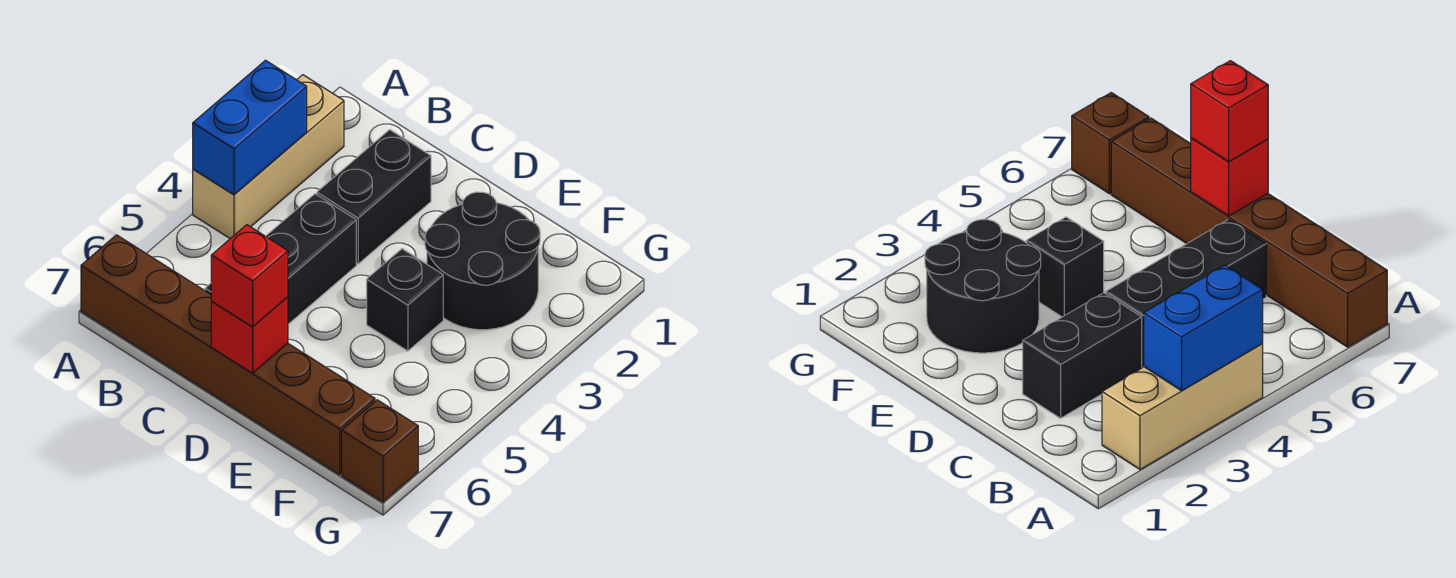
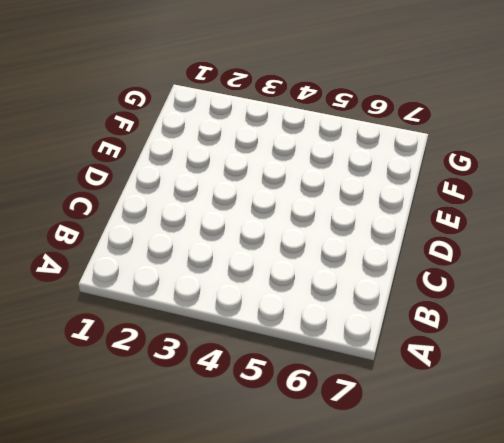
none -> tan 1x3 brick [193,75,344,239]
none -> brown 1x6 brick [81,235,375,475]

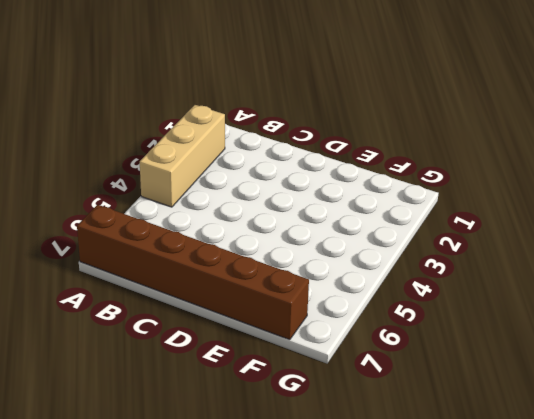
none -> black 1x2 brick [317,130,431,264]
none -> black 1x3 brick [205,194,356,324]

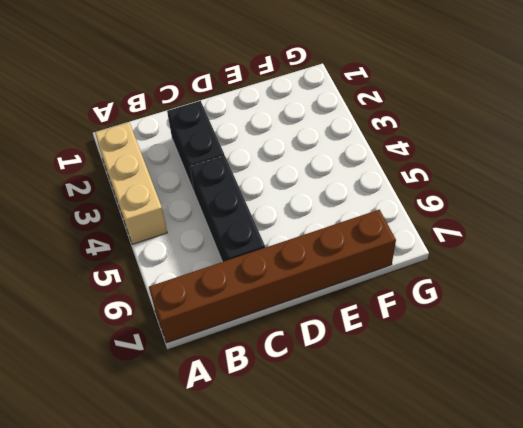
none -> black 2x2 round brick [425,192,540,330]
none -> black 1x1 brick [367,249,443,351]

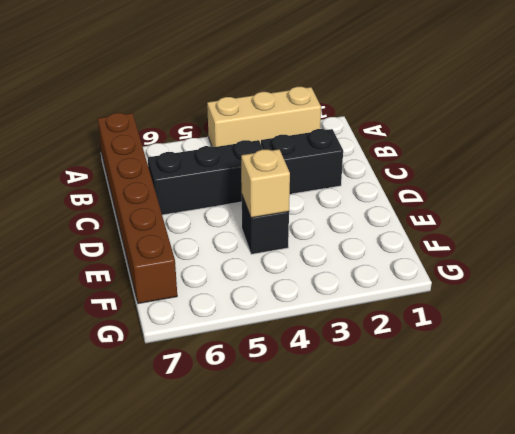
tan 1x1 brick [241,149,290,218] -> none
none -> black 2x2 round brick [425,192,540,330]
none -> brown 1x1 brick [342,400,418,502]

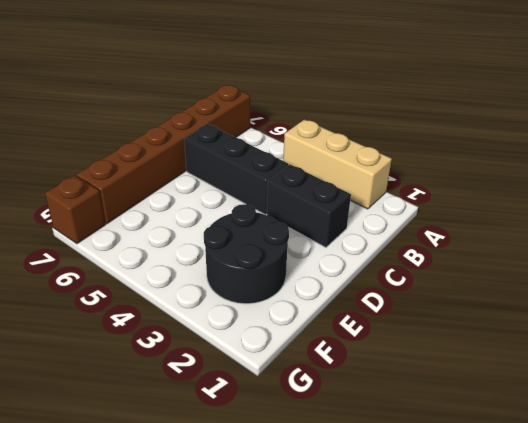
none -> black 1x1 brick [367,249,443,351]
none -> blue 1x2 brick [193,60,307,195]

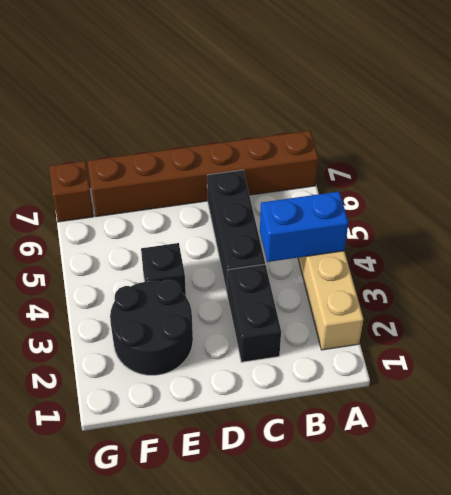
blue 1x2 brick [260,192,348,262] -> blue 1x2 brick turned to [193,60,307,195]
none -> red 1x1 brick [211,297,288,373]
none -> red 1x1 brick [211,225,288,327]

